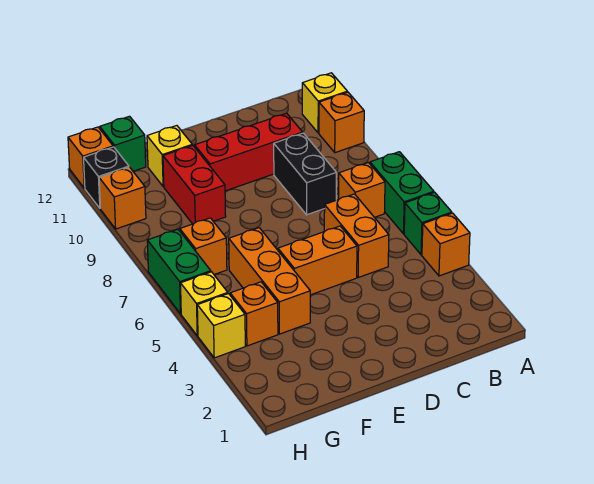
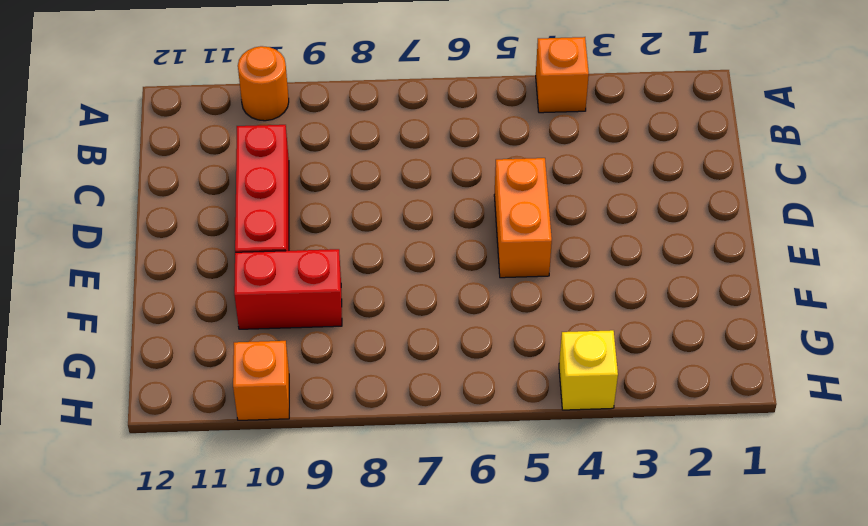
orange 1x1 round brick [238,46,289,121] -> orange 1x1 brick [319,92,364,153]
none -> green 1x1 brick [404,192,452,255]
none -> green 1x2 brick [370,152,434,234]
none -> yellow 1x1 brick [302,73,347,133]

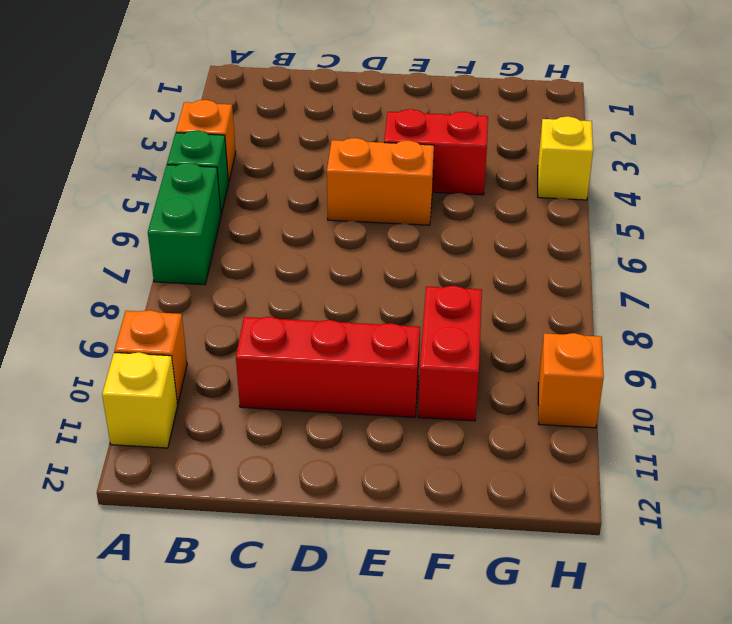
red 1x2 brick [384,109,488,195] -> orange 1x3 brick [229,228,310,334]
none -> orange 1x1 brick [339,163,385,217]
none -> orange 1x2 brick [324,194,389,278]
none -> black 1x2 brick [274,133,336,215]

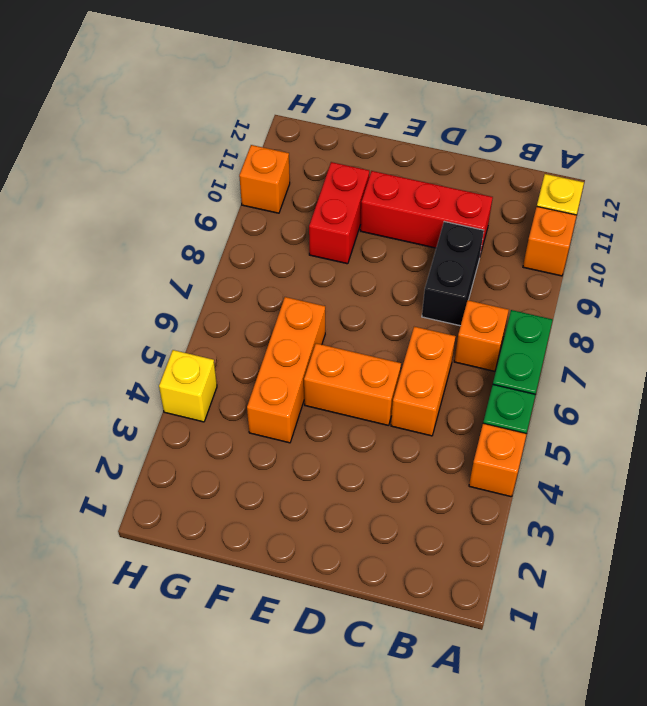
none -> yellow 1x1 brick [147,126,192,187]
none -> orange 1x1 brick [230,282,278,346]
none -> orange 1x1 brick [180,218,227,274]

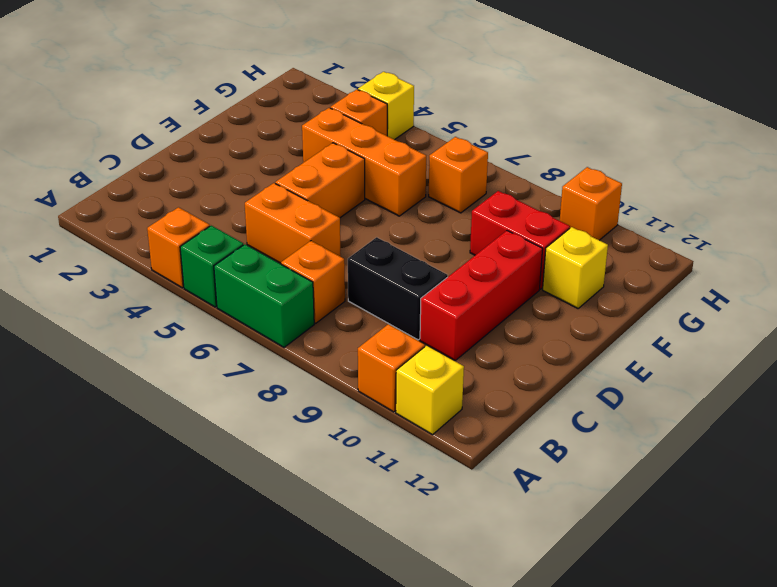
none -> green 1x1 brick [100,116,146,171]
none -> yellow 1x1 brick [181,272,228,336]
none -> green 1x2 brick [147,229,211,314]

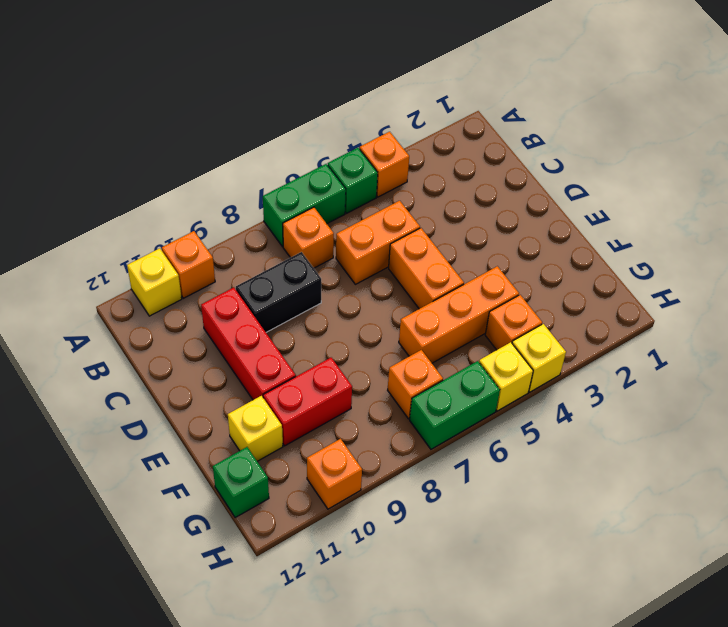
none -> black 1x1 brick [84,147,129,208]
none -> orange 1x1 brick [68,127,113,188]

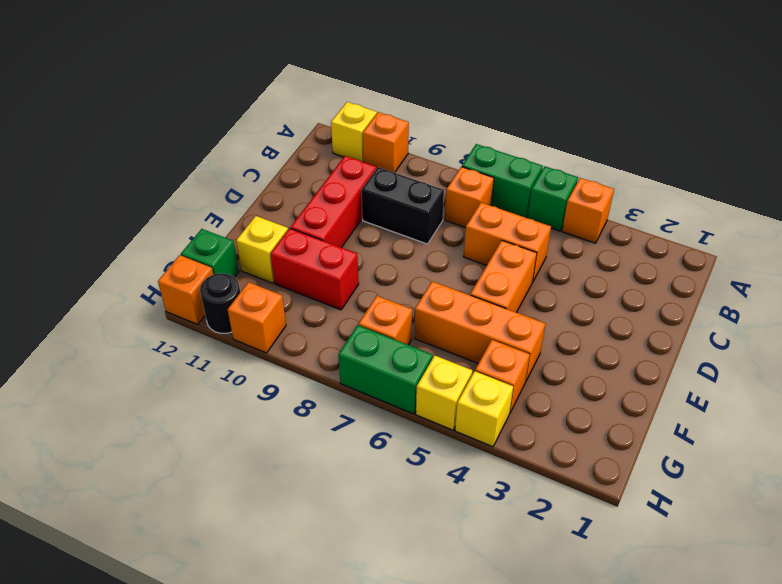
black 1x1 round brick [200,273,240,333] -> black 1x1 brick [84,147,129,208]

